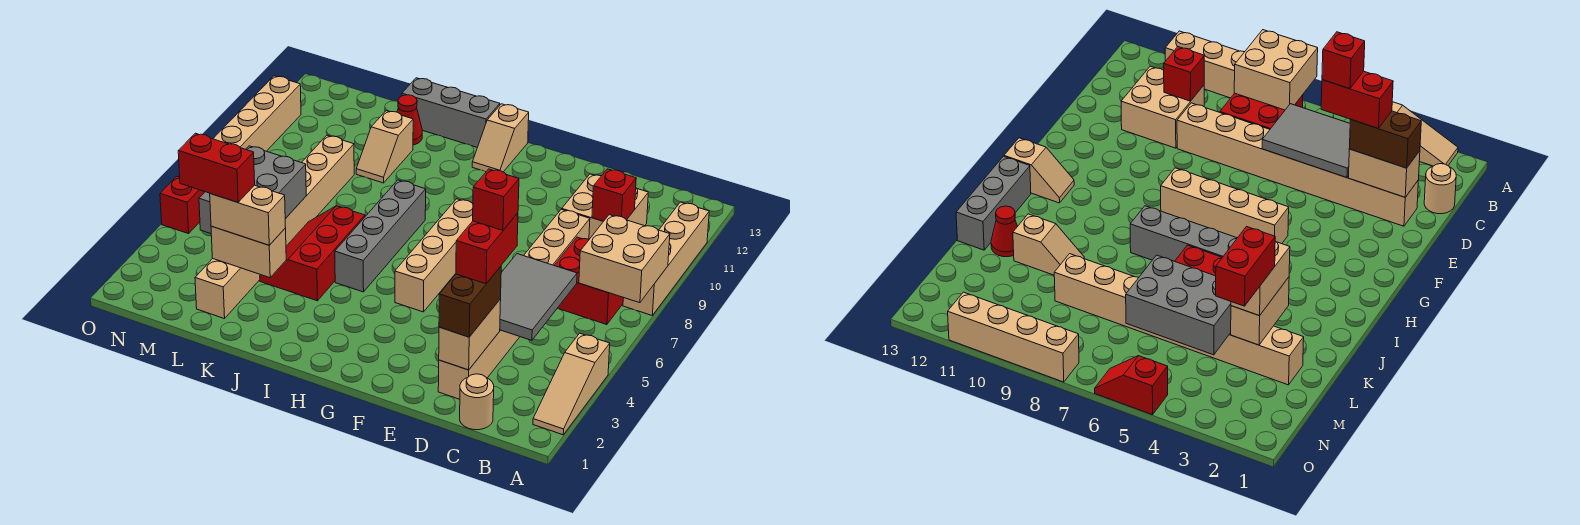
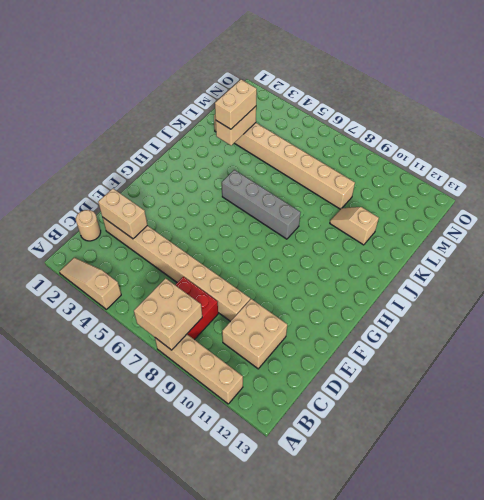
none -> tan 1x4 brick [395,199,473,312]
none -> tan 1x2 slope [472,104,529,172]
none -> grey 1x3 brick [402,78,500,147]

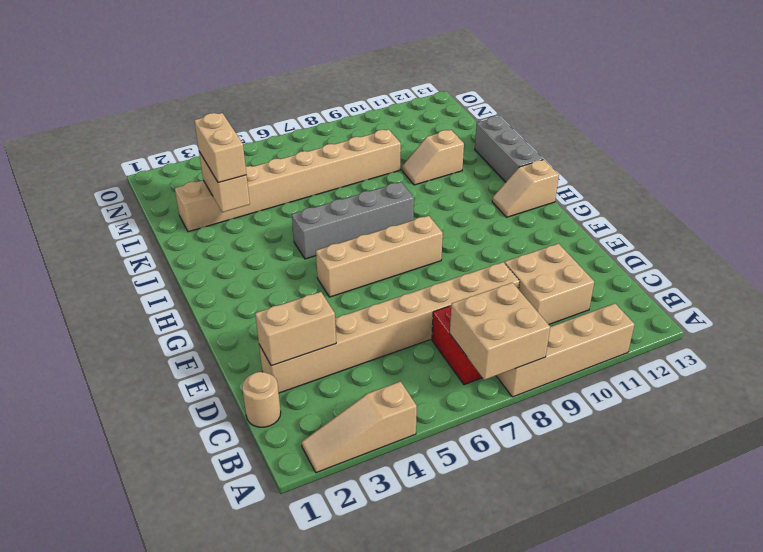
none -> red 2x3 slope [260,206,365,301]
none -> red 1x1 cone [397,95,422,145]
none -> red 1x2 slope [160,176,205,234]

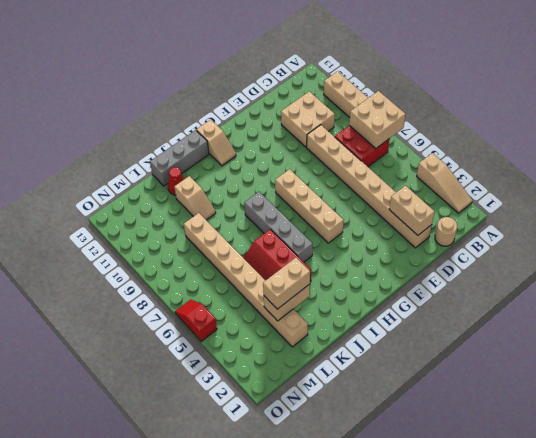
none -> tan 1x4 brick [213,76,301,151]
none -> grey 2x3 tile [500,254,577,340]
none -> red 1x1 brick [592,169,636,221]

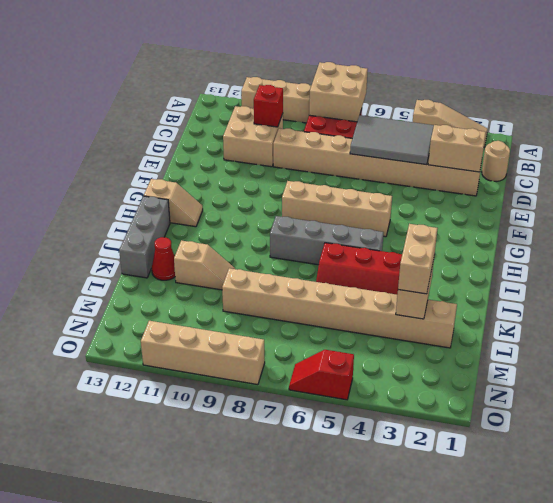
none -> grey 2x3 brick [199,146,306,234]
none -> brown 1x2 brick [439,266,501,337]
none -> red 1x2 brick [456,213,518,284]

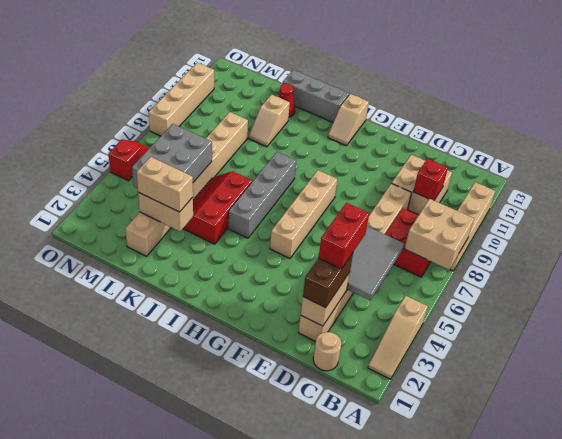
none -> red 1x2 brick [178,133,255,202]
none -> red 1x1 brick [473,169,519,230]

